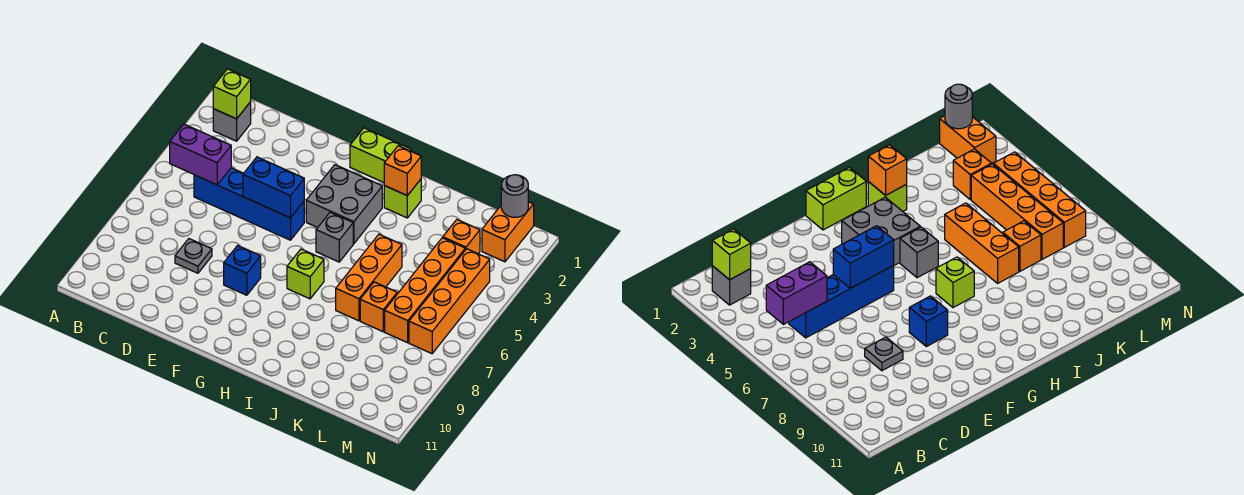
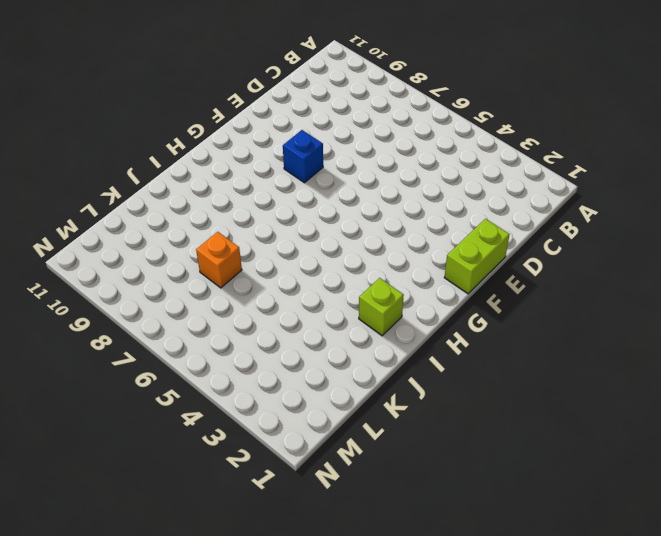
lime 1x2 brick [444,219,510,294] -> lime 1x2 brick moved to [350,128,412,182]
none -> grey 1x1 brick [213,102,251,141]
none -> blue 1x4 brick [194,168,304,240]
none -> grey 1x1 plate [175,239,212,273]

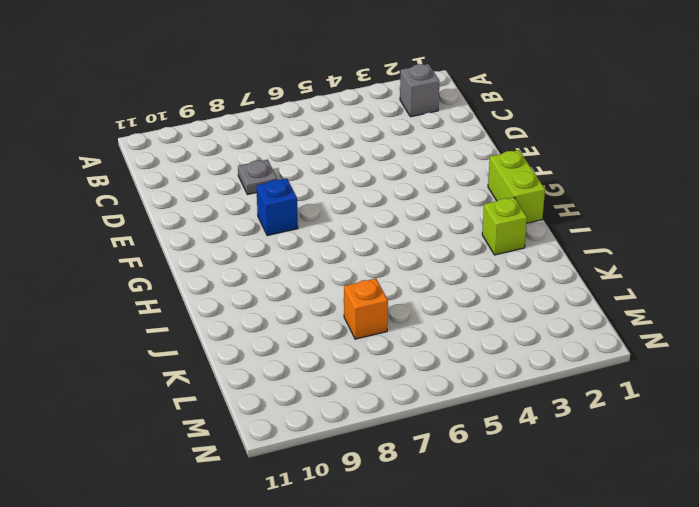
none -> blue 1x4 brick [194,168,304,240]
none -> grey 2x2 brick [306,165,382,244]
none -> grey 1x1 brick [316,212,353,262]

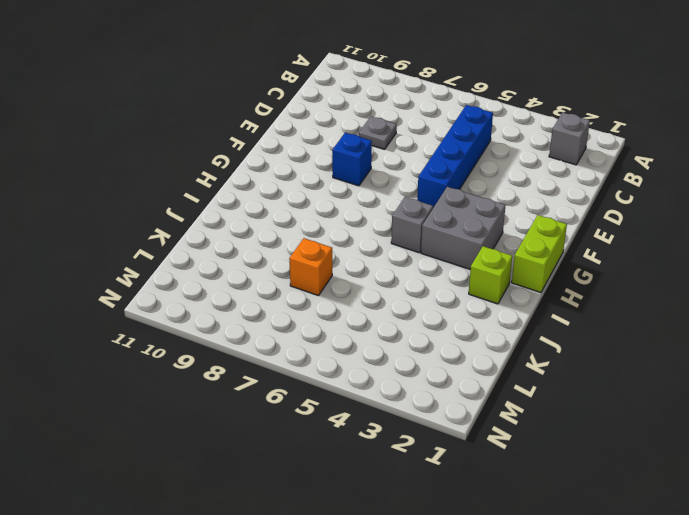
none -> lime 1x1 brick [287,249,324,299]
none -> orange 1x3 brick [336,234,402,321]
none -> orange 1x1 brick [443,220,480,254]

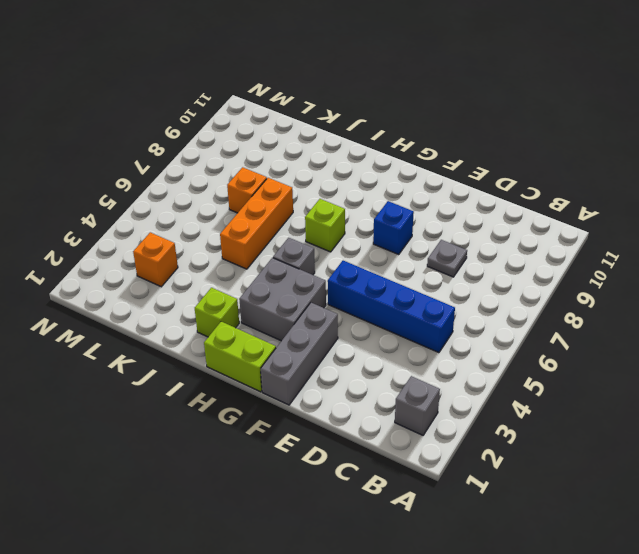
grey 1x3 brick [261,303,338,405] -> none
none -> orange 1x4 brick [385,238,465,343]
none -> orange 1x2 brick [482,202,534,262]
none -> orange 1x4 brick [409,249,490,354]

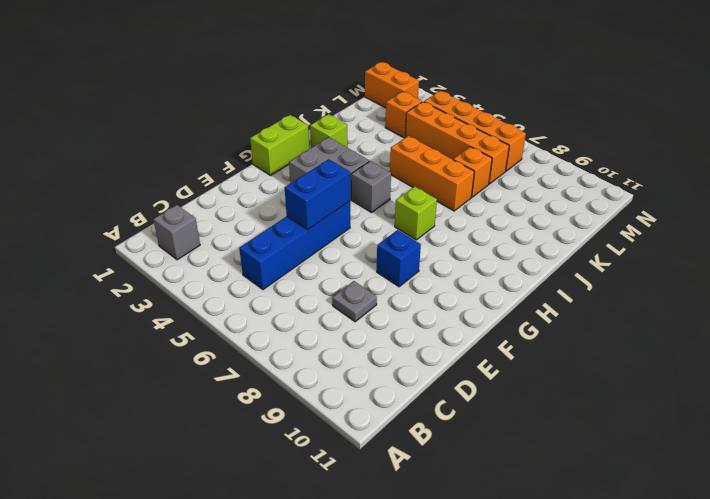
none -> lime 1x1 brick [213,69,251,119]
none -> purple 1x2 brick [170,124,231,185]
none -> orange 1x1 brick [384,146,421,196]

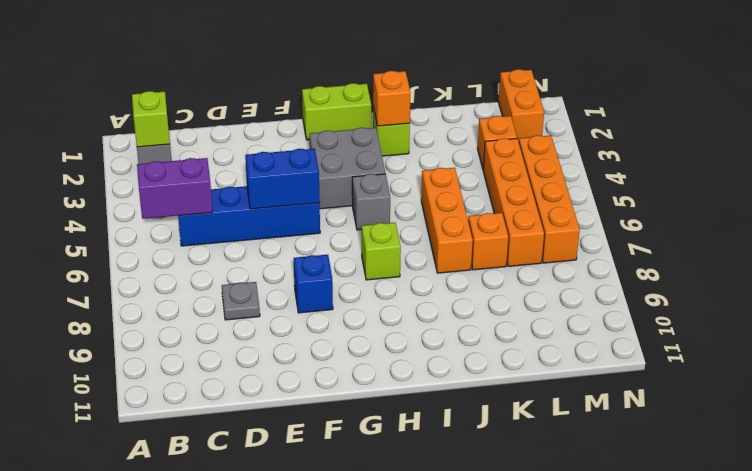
none -> grey 1x1 round brick [501,175,528,217]

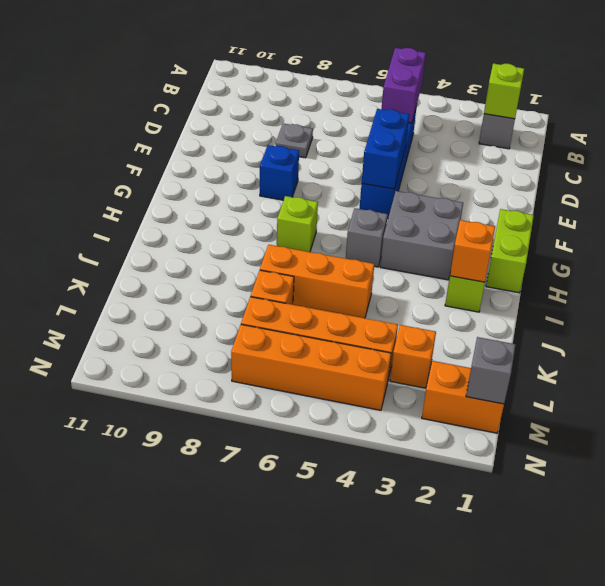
grey 1x1 brick [466,337,516,404] -> grey 1x1 round brick [501,175,528,217]

